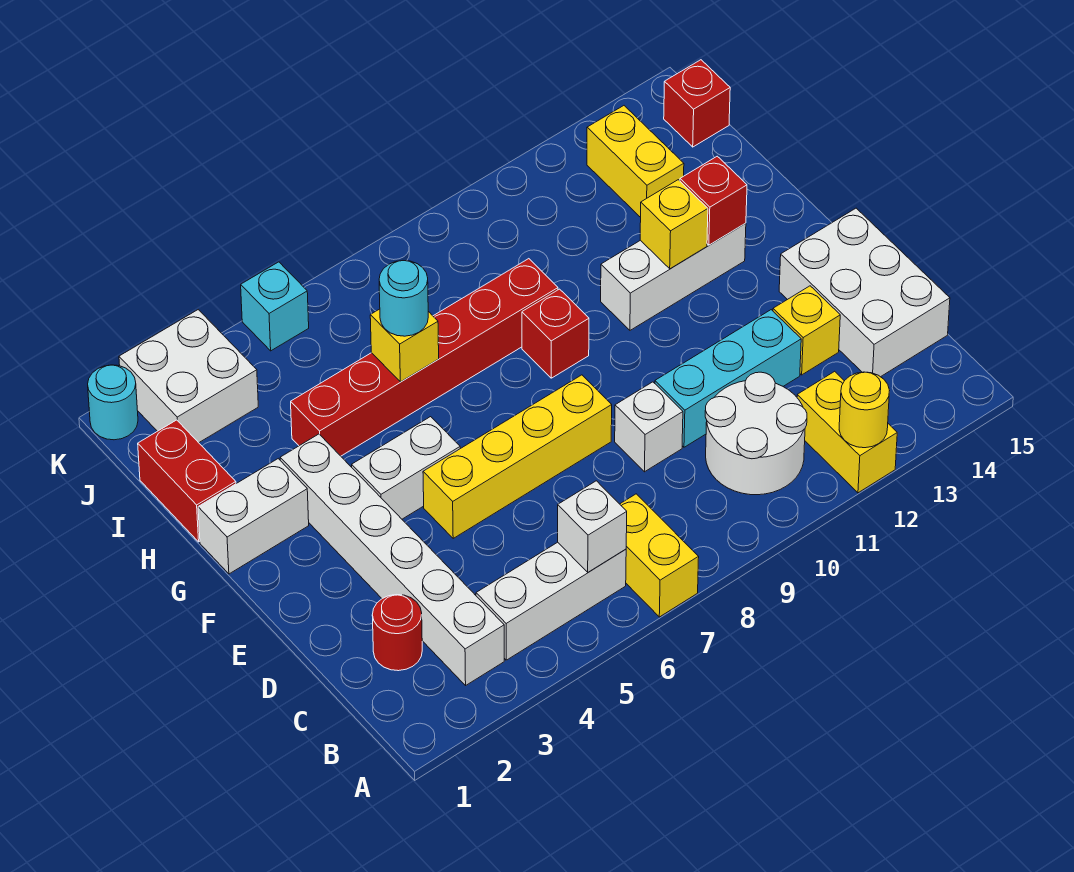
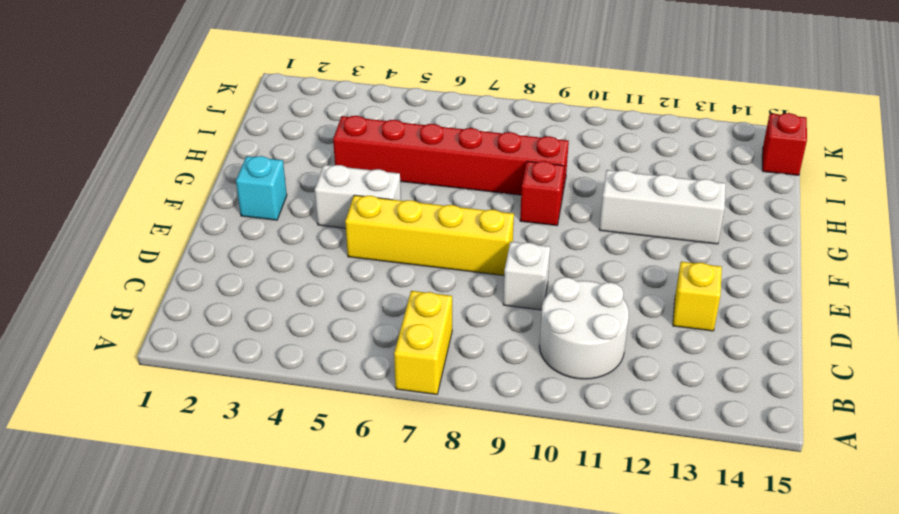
cyan 1x1 brick [236,156,287,220] -> cyan 1x1 brick moved to [241,262,309,351]
none -> yellow 1x2 brick [797,371,897,493]
none -> white 1x6 brick [280,434,504,685]
none -> white 1x3 brick [476,542,626,660]

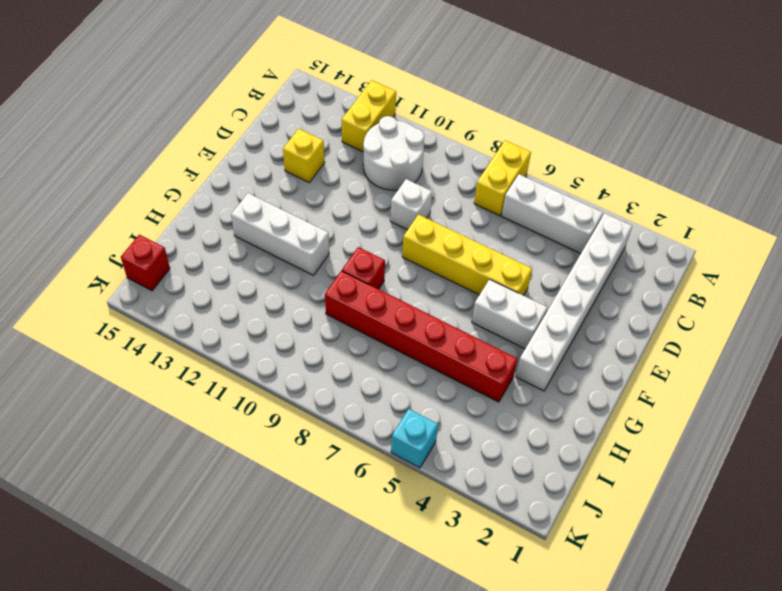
none -> red 1x1 round brick [372,595,422,671]
none -> white 2x3 brick [779,208,950,377]
none -> cyan 1x3 brick [655,310,801,447]

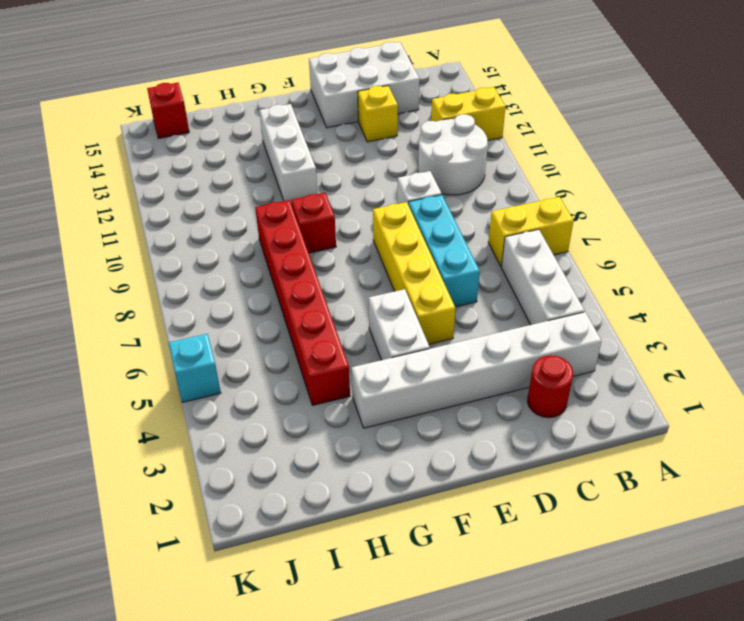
cyan 1x3 brick [409,195,480,307] -> cyan 1x3 brick moved to [655,310,801,447]
none -> white 1x2 brick [198,459,309,574]
none -> red 1x2 brick [138,420,236,542]
none -> yellow 1x2 brick [587,106,684,217]

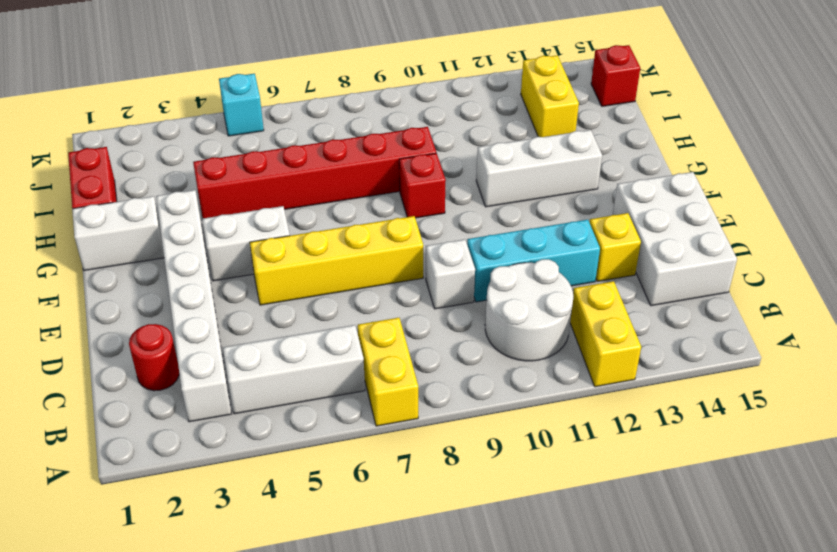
none -> white 2x2 brick [119,310,258,443]
none -> cyan 1x1 round brick [88,365,138,440]
none -> yellow 1x1 round brick [839,372,890,448]

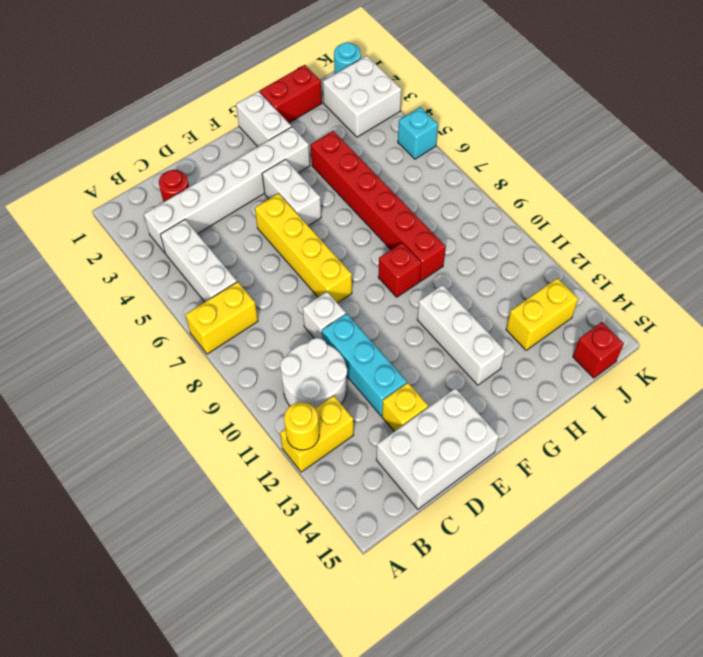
none -> white 1x1 brick [558,481,627,572]
none -> yellow 1x1 brick [640,180,708,269]
none -> red 1x1 brick [680,156,747,245]

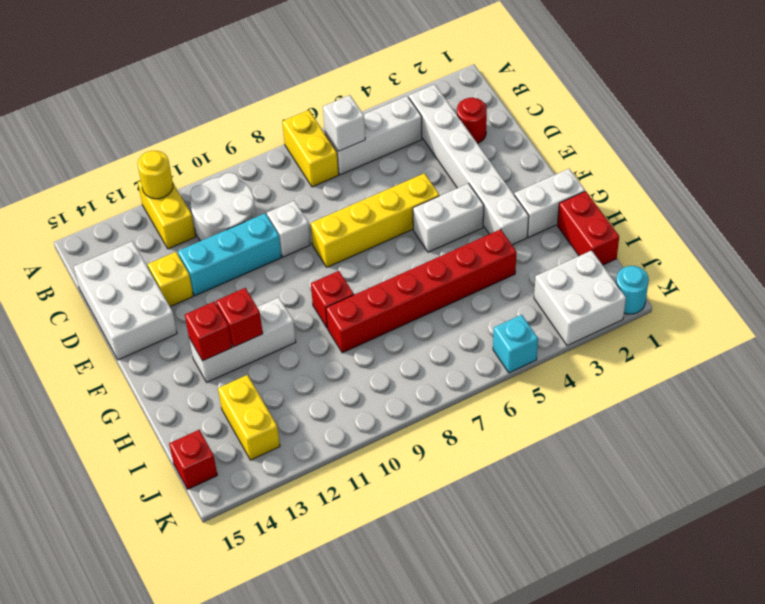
red 1x1 brick [216,288,263,347] -> yellow 1x1 brick [640,180,708,269]
none -> yellow 1x1 brick [370,309,439,382]
none -> cyan 1x1 round brick [379,261,428,336]

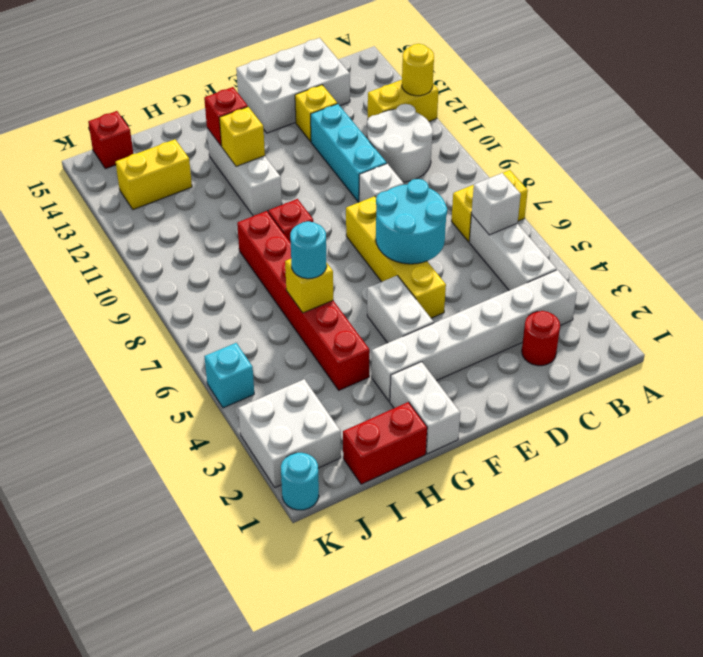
cyan 2x2 round brick [376,179,447,264] -> none

